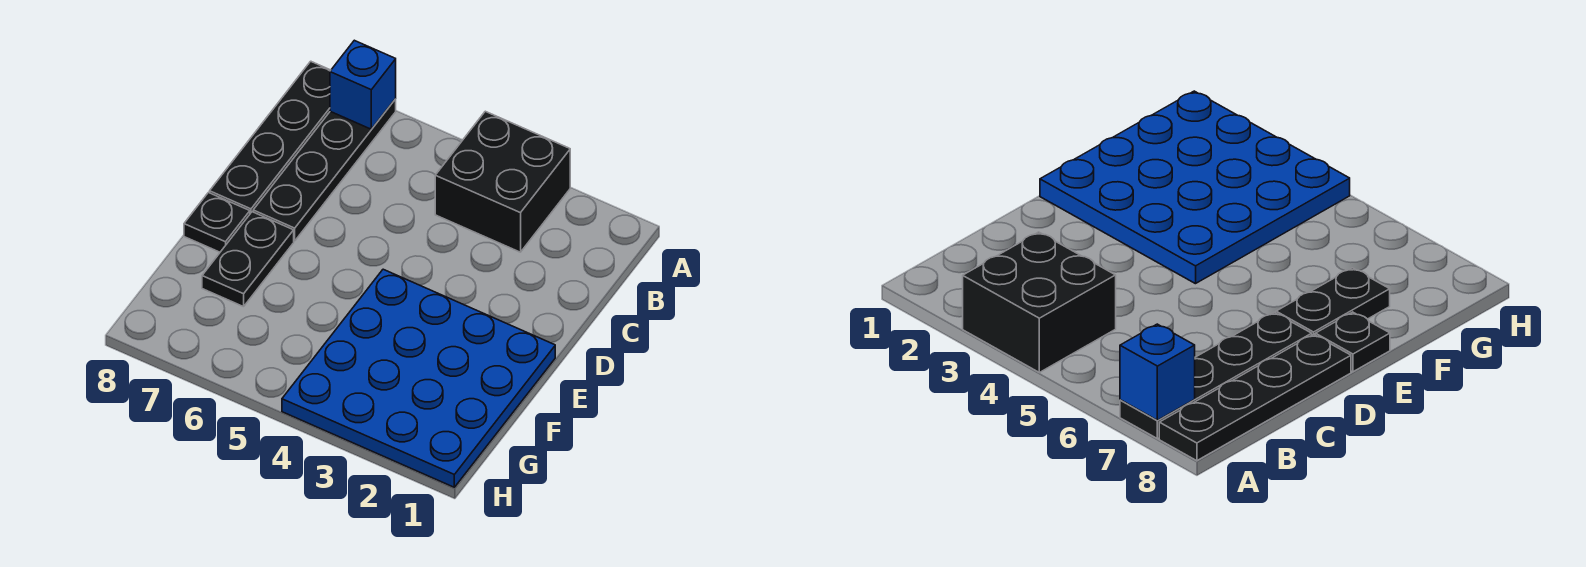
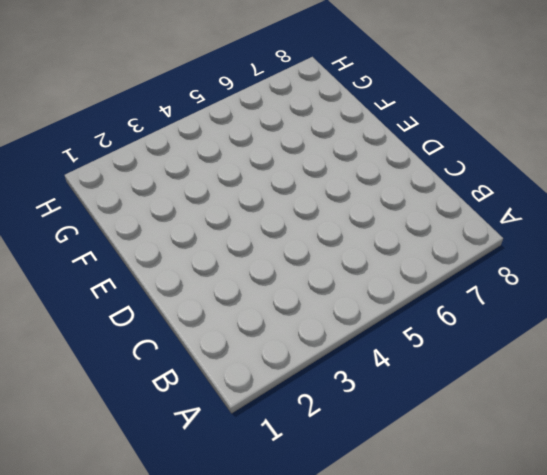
none -> black 2x2 brick [435,111,570,252]
none -> black 1x4 plate [253,99,396,241]

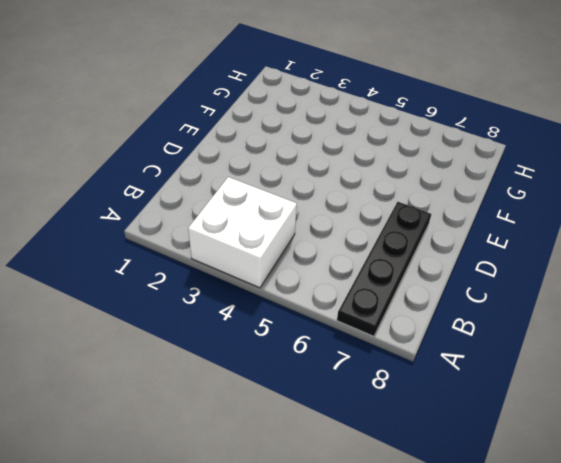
white 2x2 brick [188,177,297,288] -> black 2x2 brick [435,111,570,252]
none -> black 1x4 plate [210,61,331,213]
none -> blue 4x4 plate [282,269,555,487]

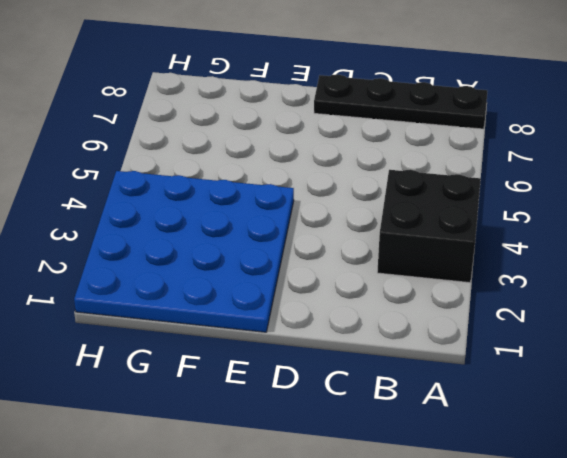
none -> black 1x4 plate [253,99,396,241]
none -> black 1x2 plate [202,212,294,307]

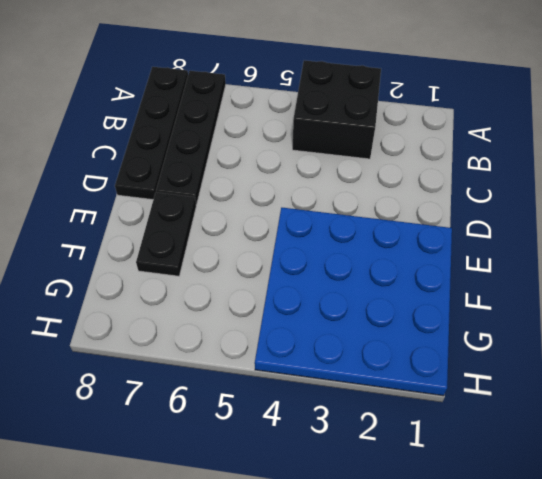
none -> black 1x1 plate [184,193,250,252]
none -> blue 1x1 brick [330,40,396,129]

